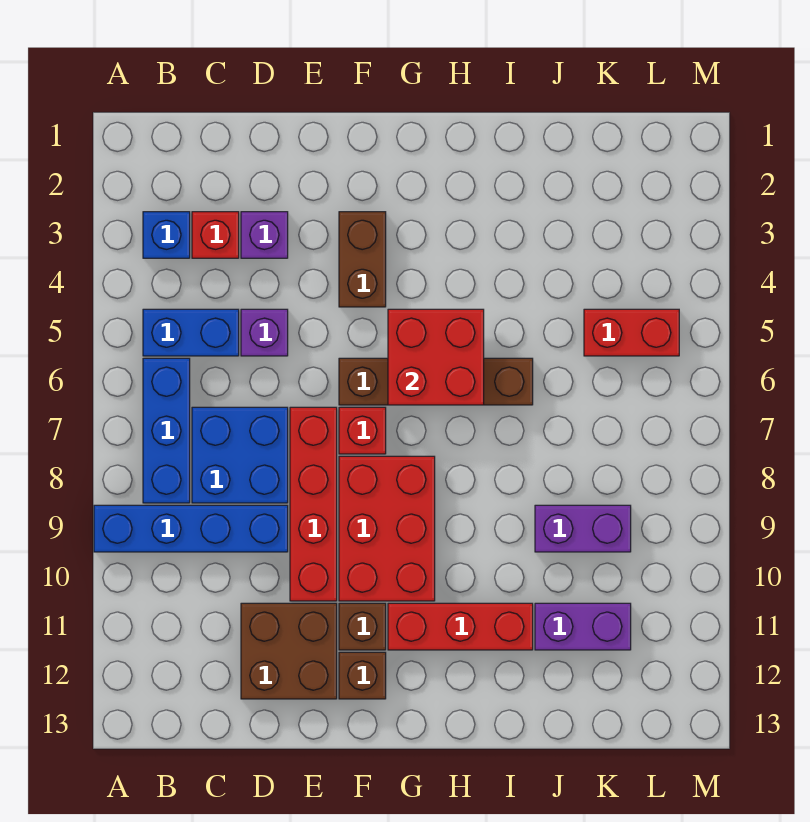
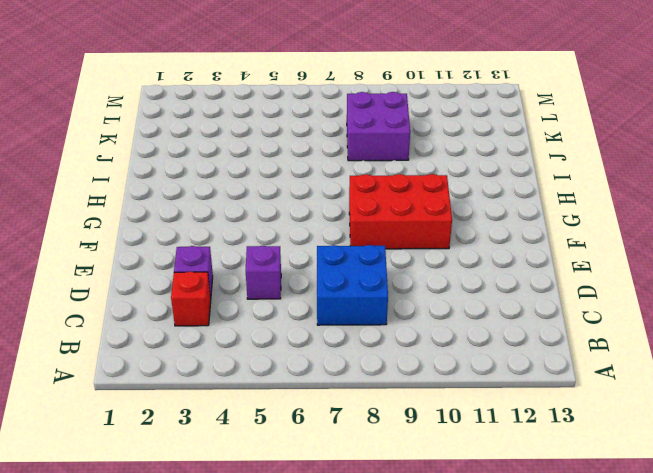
purple 2x2 brick [347,92,410,161] -> purple 1x2 brick [535,505,631,552]
none -> blue 1x4 brick [94,505,288,552]
none -> blue 1x1 brick [143,212,190,258]
none -> blue 1x2 brick [143,309,239,356]

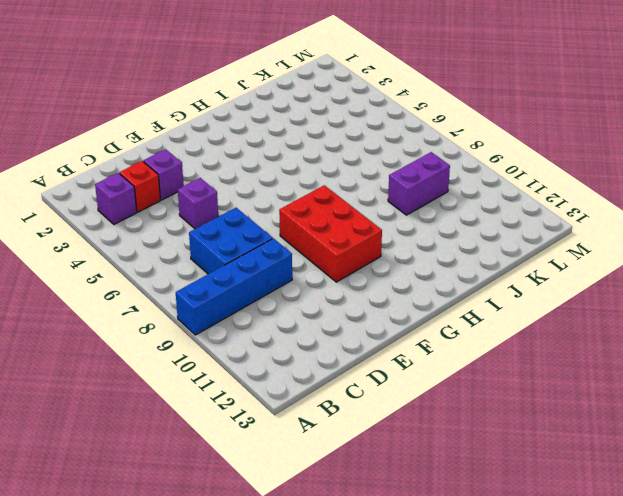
purple 1x1 brick [95,173,137,224] -> blue 1x1 brick [143,212,190,258]
none -> blue 1x2 brick [143,309,239,356]
none -> blue 1x3 brick [143,358,190,503]
none -> brown 2x2 brick [241,603,337,699]

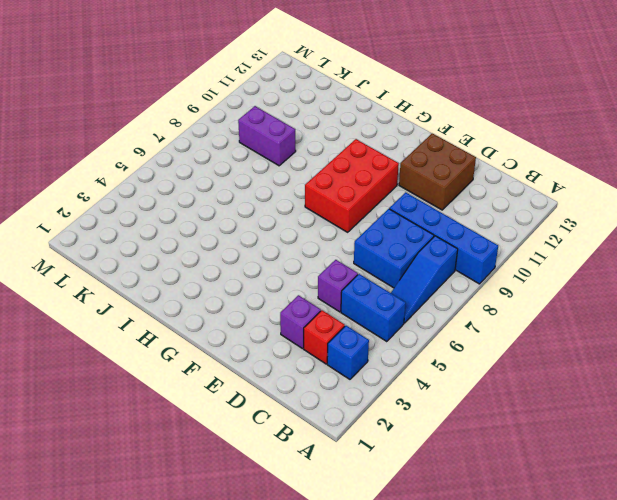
blue 1x3 slope [391,236,458,323] -> blue 1x3 brick [143,358,190,503]
none -> red 1x4 brick [290,407,337,601]
none -> brown 1x2 brick [339,212,386,307]
none -> brown 1x4 brick [339,358,533,405]

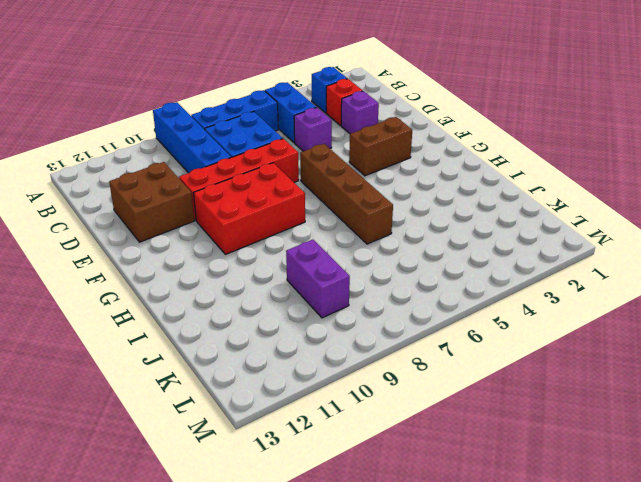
none -> red 1x1 brick [339,407,386,454]
none -> brown 1x1 brick [339,603,386,650]
none -> brown 1x1 brick [339,652,386,699]

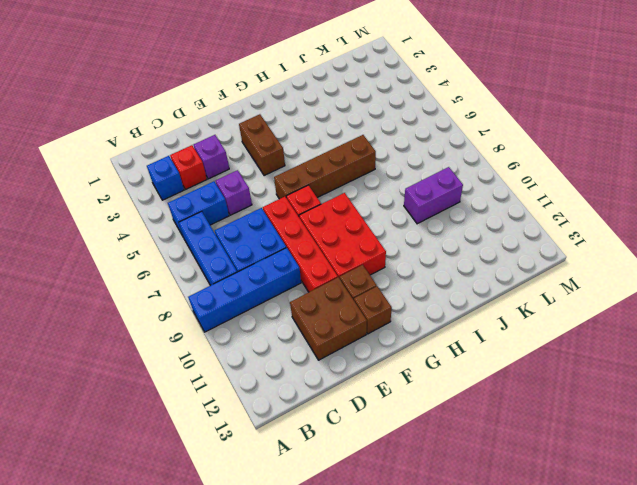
none -> red 1x3 brick [388,603,533,650]
none -> purple 1x2 brick [535,603,631,650]
none -> red 1x2 brick [584,309,679,356]

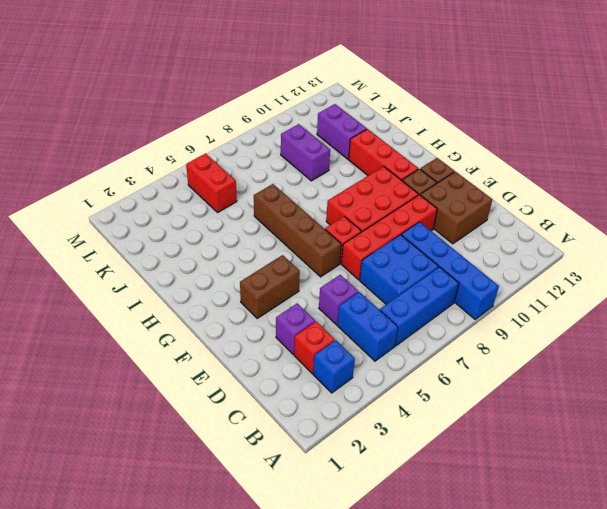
none -> red 2x2 brick [388,309,484,405]

